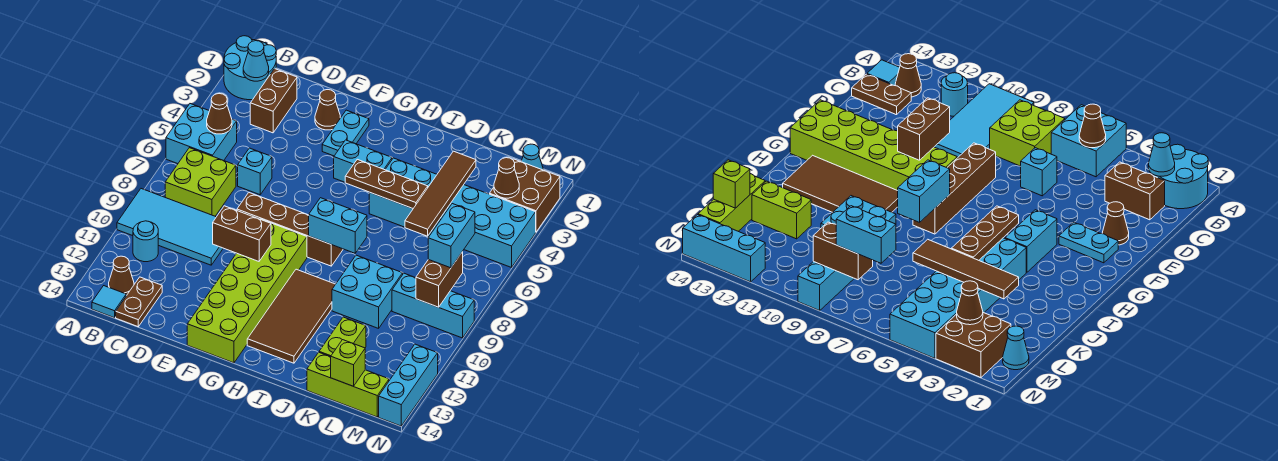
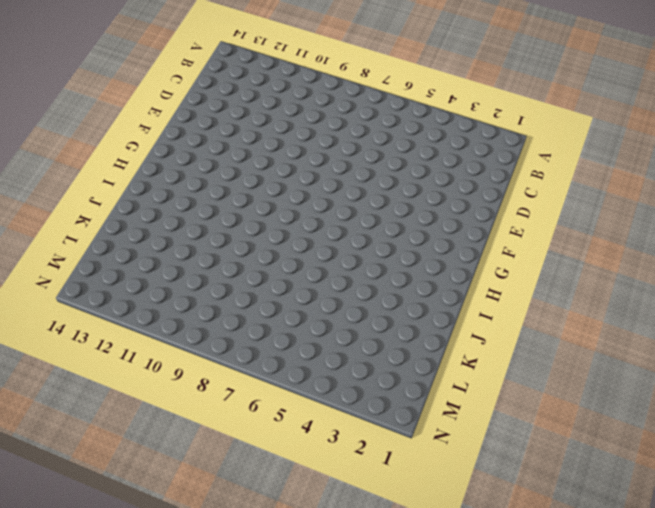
none -> cyan 2x2 round brick [224,36,276,100]
none -> cyan 2x2 brick [166,104,237,164]
none -> cyan 2x4 tile [117,189,223,265]
none -> lime 2x2 brick [165,148,236,216]

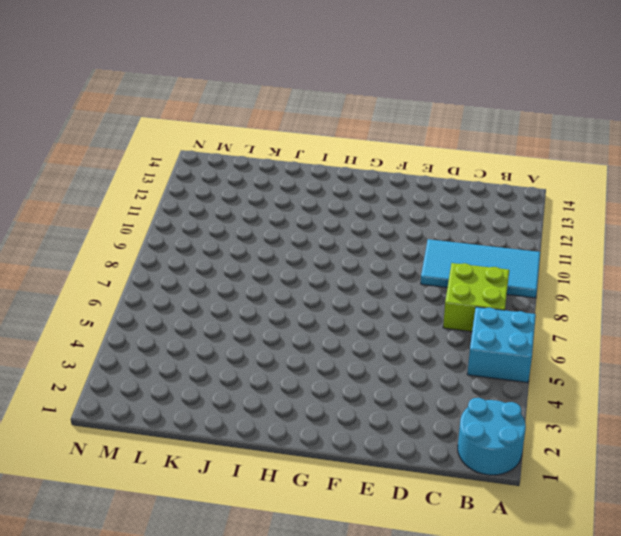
none -> cyan 1x1 round brick [133,221,158,262]
none -> brown 1x1 cone [109,256,134,296]
none -> cyan 1x1 tile [92,286,126,318]
none -> brown 1x2 brick [250,69,297,133]

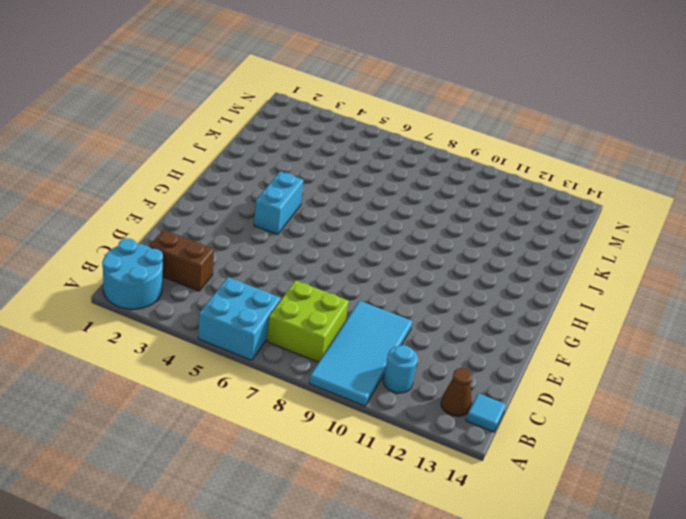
none -> brown 1x2 plate [116,277,162,327]
none -> cyan 1x1 brick [238,148,272,195]
none -> brown 1x1 cone [315,90,340,130]
none -> brown 1x4 brick [237,193,343,266]

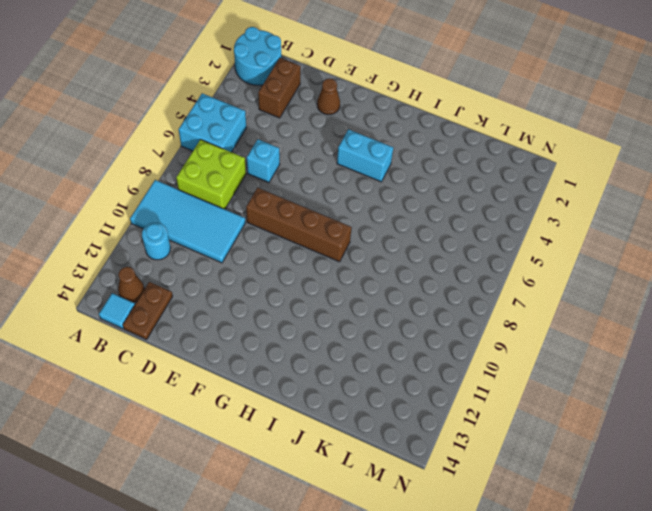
none -> cyan 1x2 plate [322,110,369,156]
none -> lime 2x6 brick [187,219,307,363]
none -> brown 2x4 tile [247,269,335,363]
none -> cyan 2x6 brick [369,158,536,267]

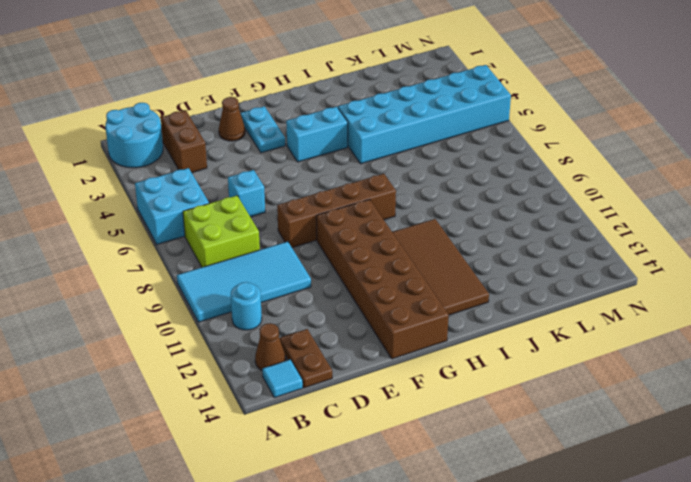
brown 2x6 brick [316,199,449,359] -> lime 2x6 brick [187,219,307,363]
none -> cyan 2x2 brick [332,255,403,328]
none -> lime 1x2 brick [319,317,366,357]
none -> lime 1x3 brick [307,352,389,417]
none -> cyan 1x3 brick [392,273,474,338]

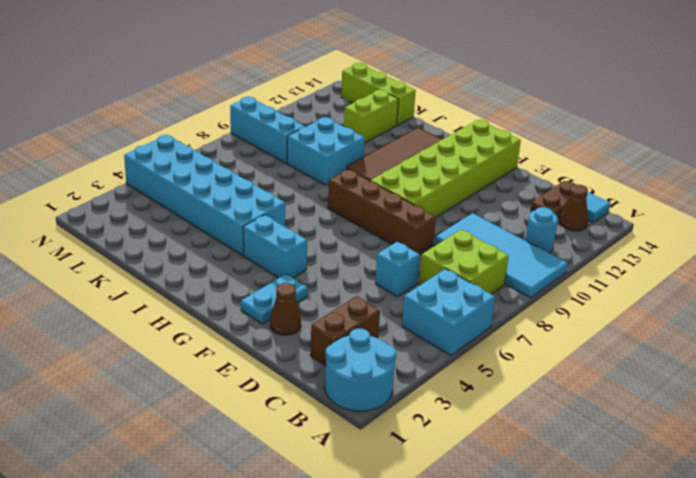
none -> cyan 1x1 cone [521,144,544,170]
none -> brown 2x2 brick [489,159,560,232]
none -> cyan 1x3 brick [379,344,438,426]
none -> cyan 1x1 cone [243,41,269,81]

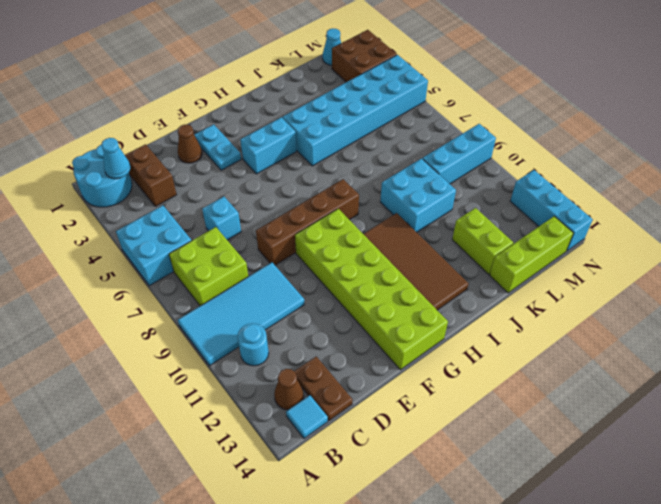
none -> brown 1x1 cone [207,94,232,134]
none -> brown 1x2 brick [213,206,271,261]
none -> brown 1x3 plate [345,159,428,209]
none -> cyan 1x2 brick [309,198,367,253]

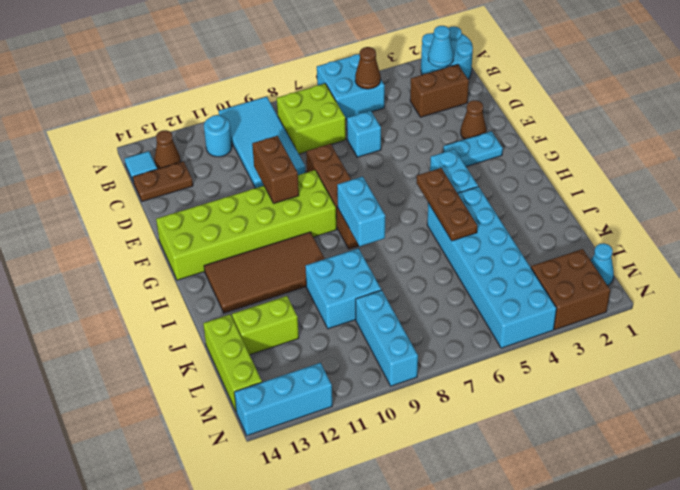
none -> brown 1x4 tile [405,151,476,236]
none -> lime 1x1 brick [331,340,365,386]
none -> brown 1x1 cone [494,158,519,198]
none -> brown 1x2 brick [416,252,463,307]

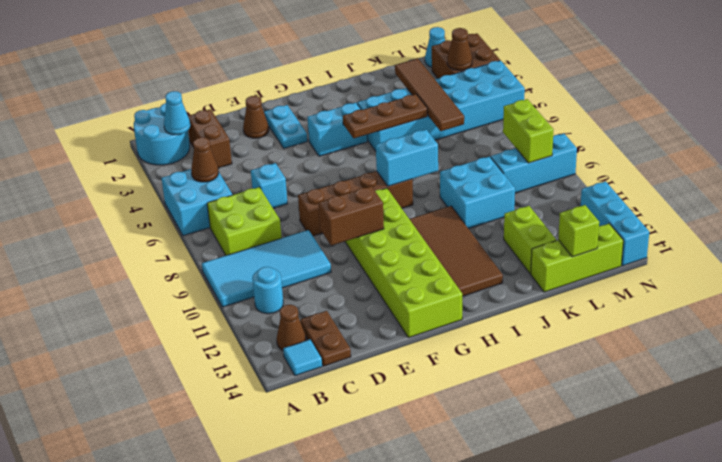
lime 1x2 brick [503,99,554,163] -> brown 1x2 brick [416,252,463,307]
none -> cyan 1x2 brick [428,204,475,268]

